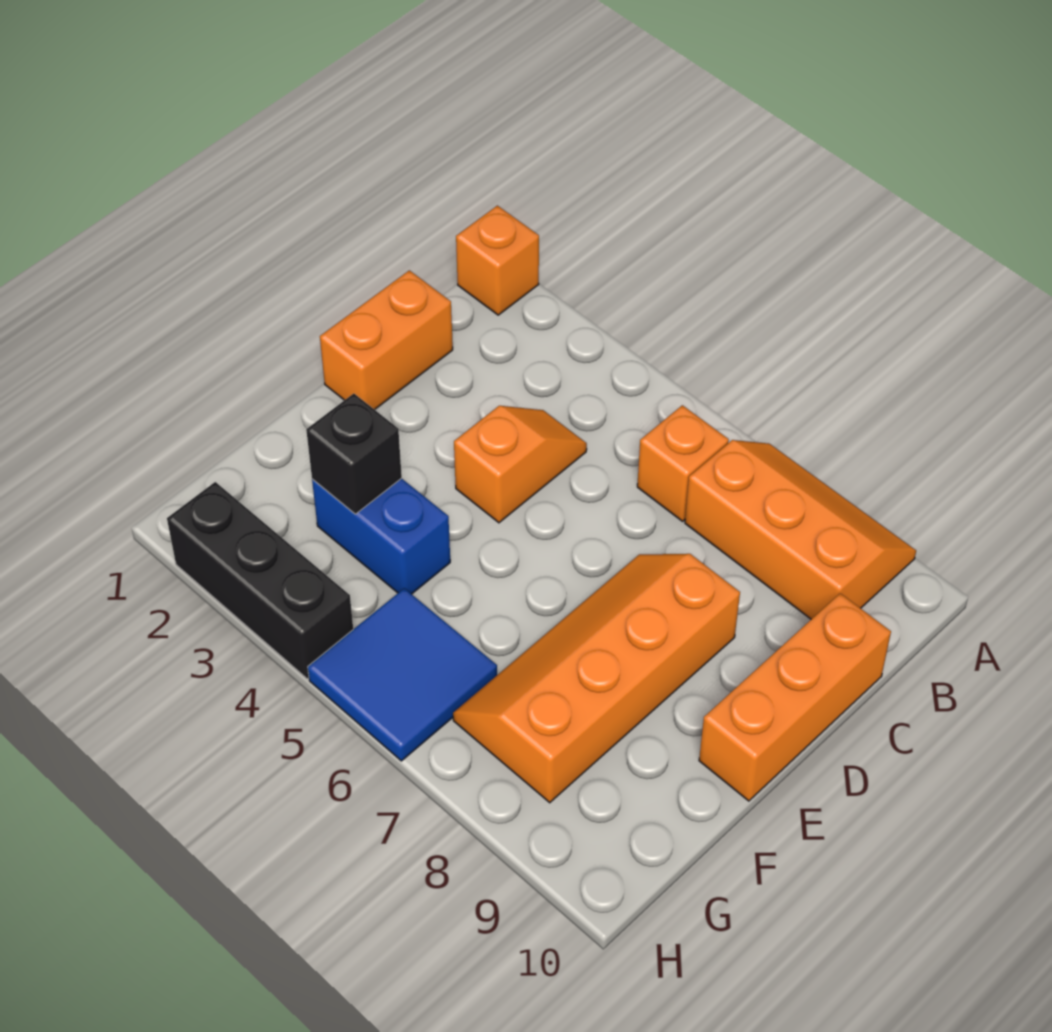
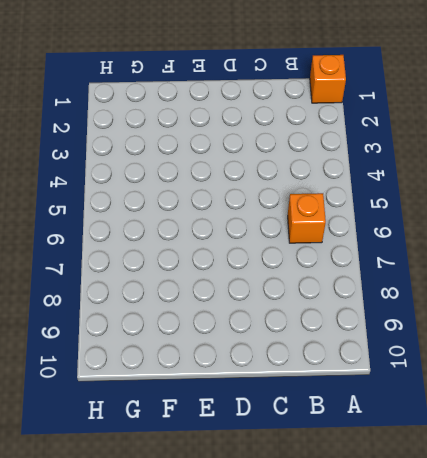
none -> orange 2x3 slope [685,440,916,619]
none -> orange 1x2 brick [320,270,453,410]

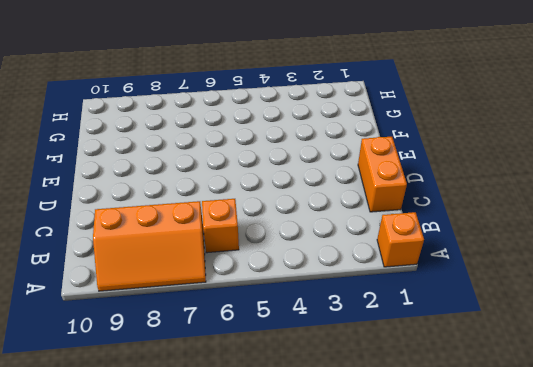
none -> orange 1x2 slope [454,406,587,523]
none -> orange 1x3 brick [699,593,891,801]

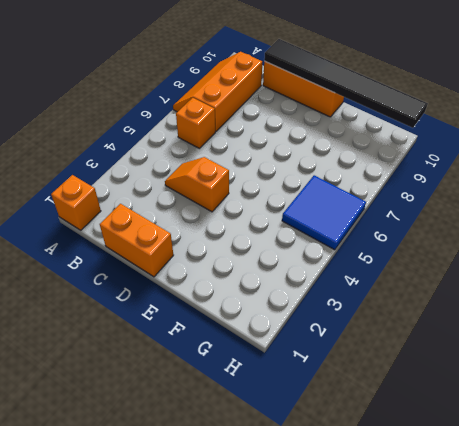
black 1x6 tile [264,39,428,128] -> none
none -> orange 2x4 slope [453,554,740,803]
none -> blue 1x2 brick [312,478,450,594]

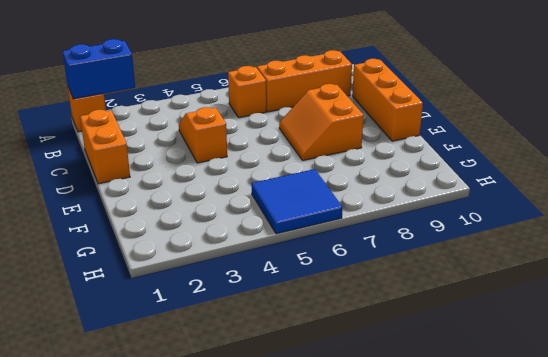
blue 1x2 brick [63,39,135,99] -> blue 1x2 brick moved to [312,478,450,594]
orange 2x2 slope [279,84,364,160] -> orange 2x4 slope [453,554,740,803]
none -> black 1x3 brick [167,482,353,679]
none -> black 1x1 brick [306,394,402,514]

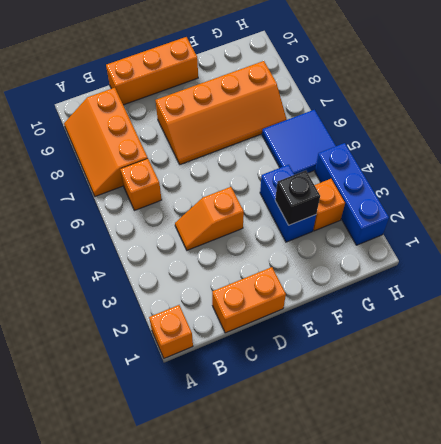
orange 1x1 brick [313,179,345,231] -> none
blue 1x3 brick [315,143,389,245] -> black 1x3 brick [167,482,353,679]

